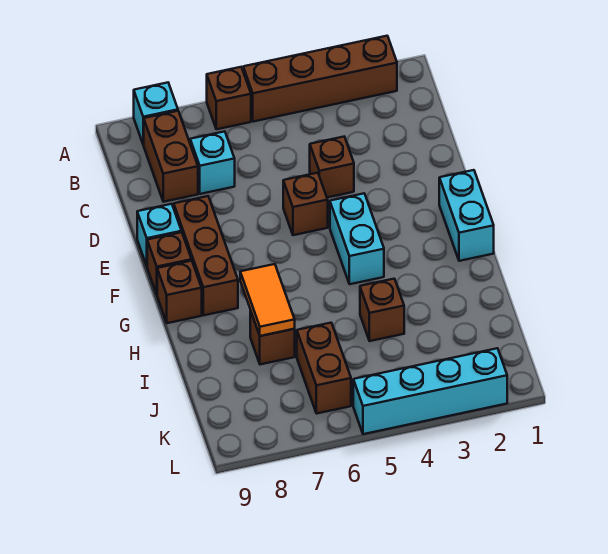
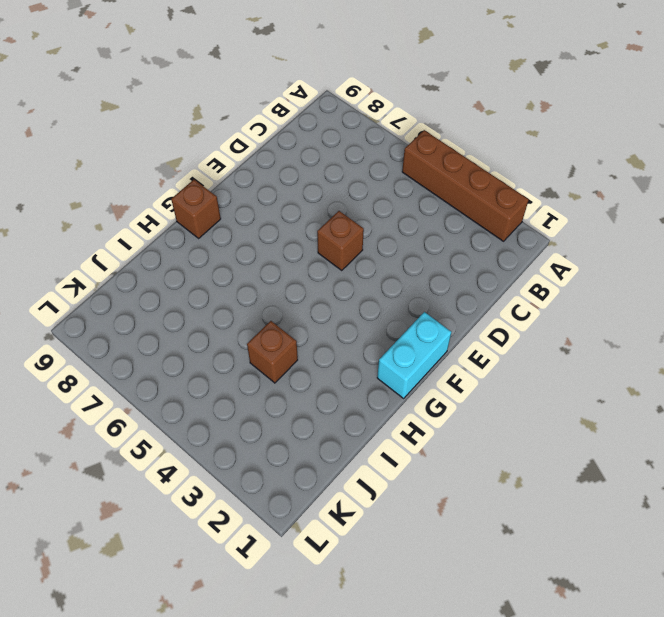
none -> brown 1x1 brick [207,67,251,129]
none -> cyan 1x1 brick [134,83,178,145]
none -> brown 1x2 brick [144,111,198,202]

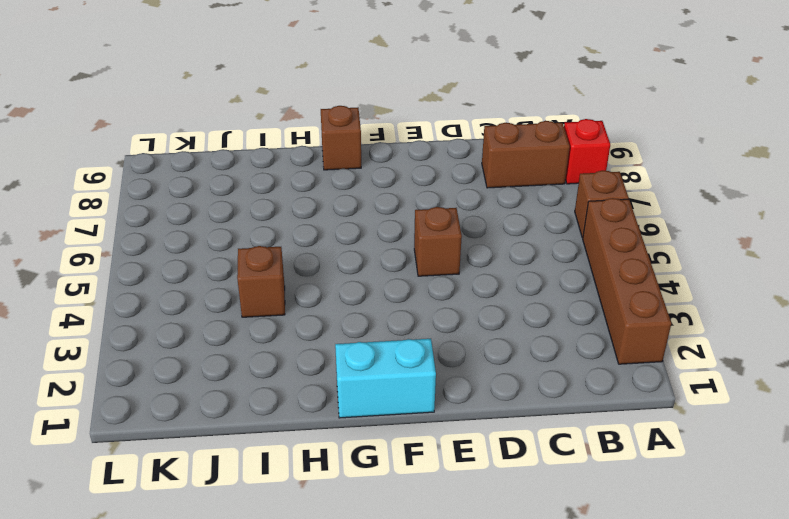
red 1x1 brick [564,119,610,184] -> cyan 1x1 brick [134,83,178,145]
none -> cyan 1x1 brick [190,131,235,194]
none -> brown 1x1 brick [310,137,354,197]
none -> brown 1x3 brick [174,196,238,315]

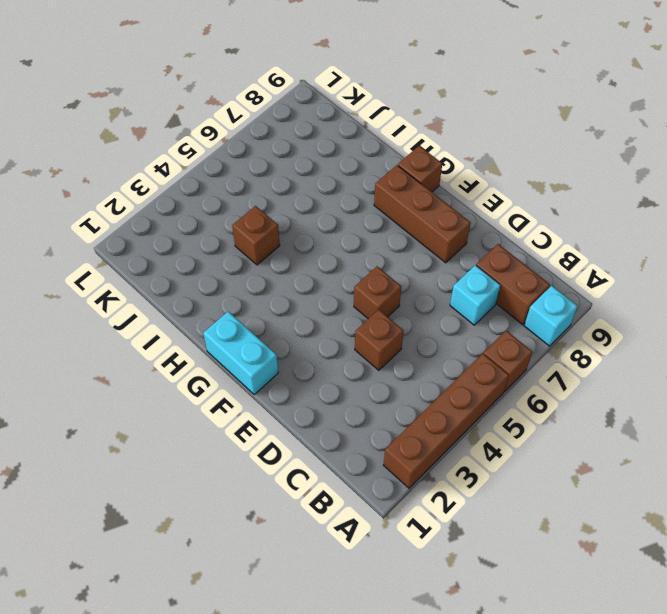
none -> cyan 1x1 brick [137,204,181,266]
none -> cyan 1x2 brick [330,194,384,284]
none -> brown 1x1 brick [147,232,192,294]

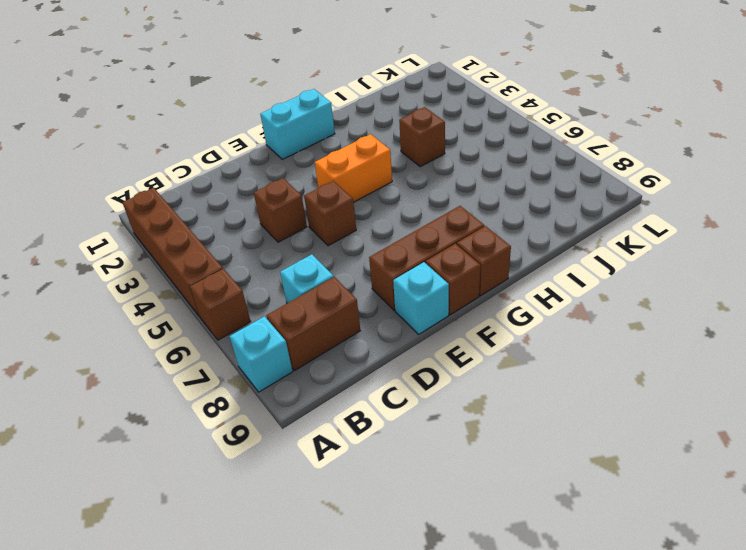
orange 1x2 brick [315,134,392,202] -> cyan 1x2 brick [330,194,384,284]
none -> brown 1x1 brick [250,310,295,364]
none -> brown 1x2 brick [297,323,351,413]
none -> cyan 1x4 brick [353,348,507,434]

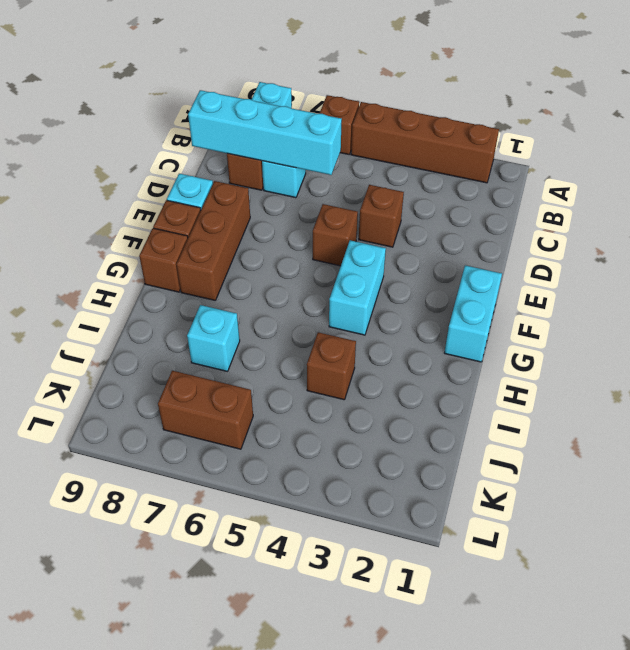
cyan 1x4 brick [188,90,342,175] -> cyan 1x4 brick moved to [353,348,507,434]
cyan 1x1 brick [187,305,240,371] -> brown 1x1 brick [250,310,295,364]
brown 1x2 brick [158,371,253,449] -> brown 1x2 brick turned to [297,323,351,413]
none -> orange 1x2 tile [240,264,295,336]

